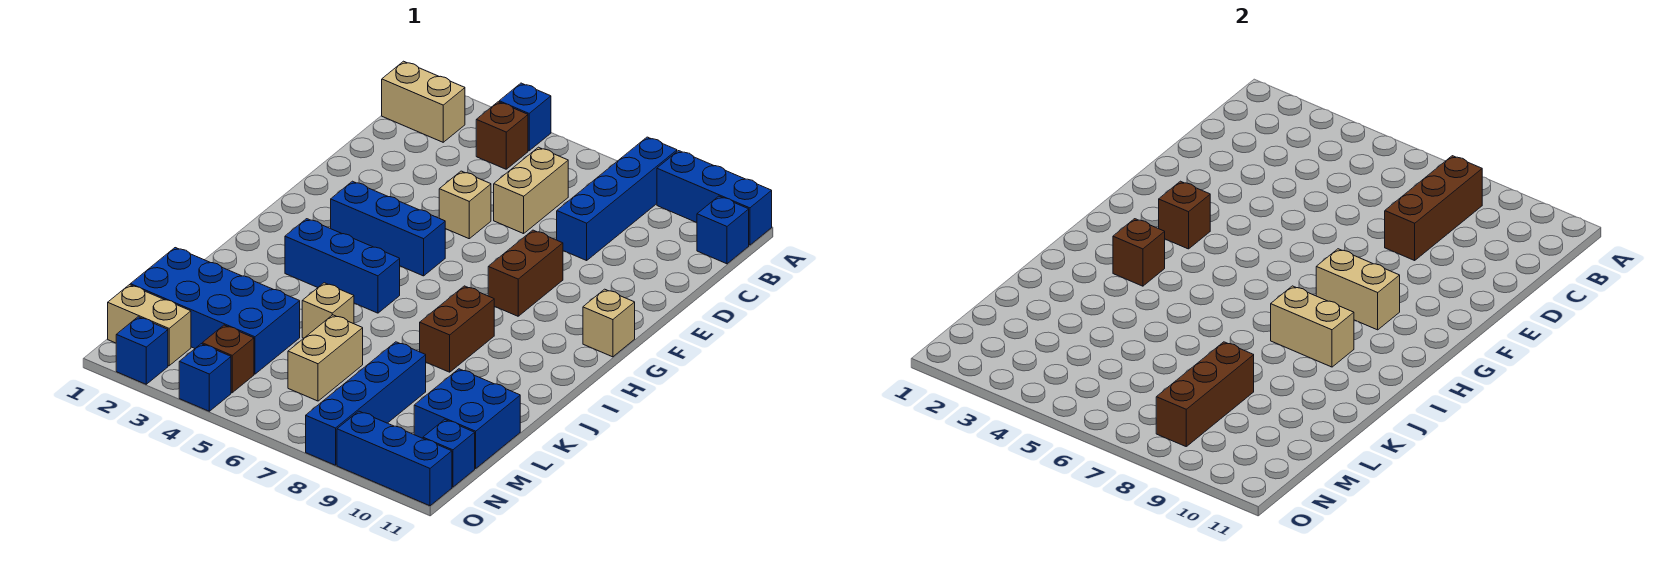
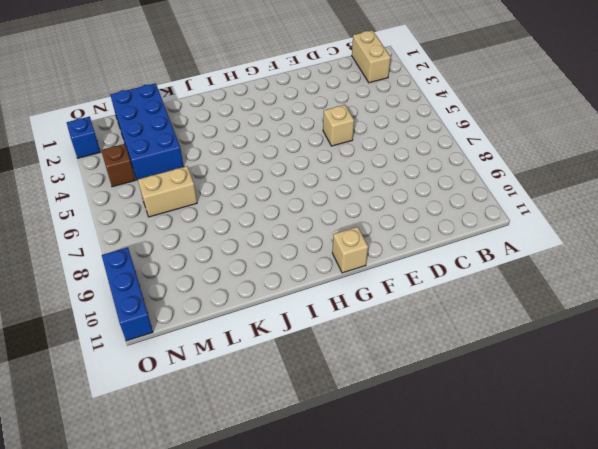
none -> blue 1x1 brick [499,83,551,151]
none -> blue 1x4 brick [557,137,677,260]
none -> blue 1x3 brick [657,151,772,245]
none -> brown 1x1 brick [476,102,528,169]

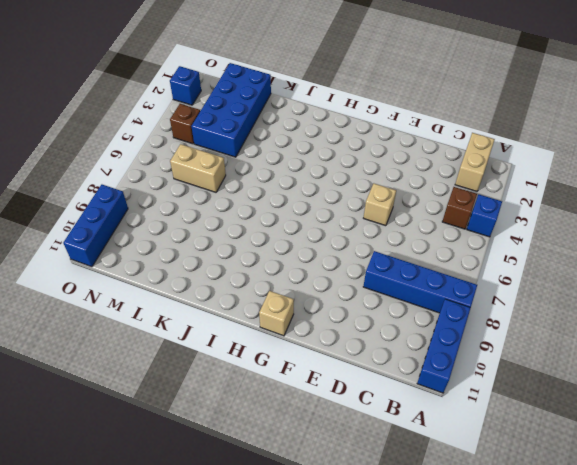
none -> blue 1x1 brick [697,196,749,264]
none -> tan 1x2 brick [494,147,568,234]
none -> brown 1x2 brick [488,230,563,316]
none -> blue 1x3 brick [331,181,445,276]

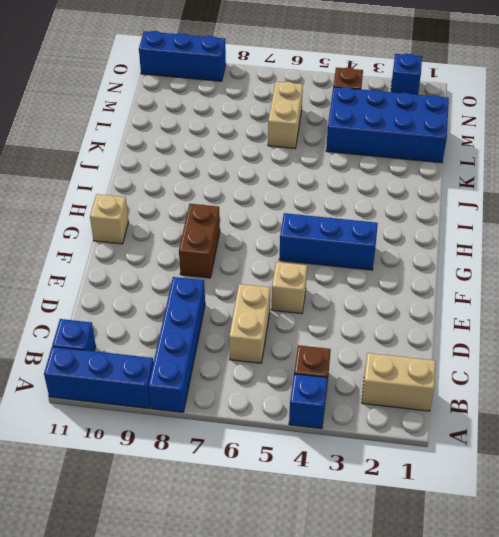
none -> blue 1x3 brick [285,219,400,313]
none -> brown 1x2 brick [420,286,494,372]
none -> tan 1x1 brick [302,283,354,338]
none -> blue 1x4 brick [306,342,426,465]

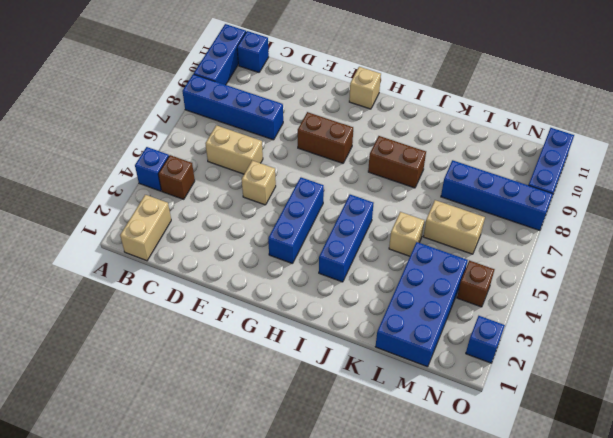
none -> blue 2x2 brick [414,369,520,468]
none -> tan 1x2 brick [108,285,191,366]
none -> blue 1x1 brick [423,420,475,487]
none -> blue 1x1 brick [179,344,231,411]

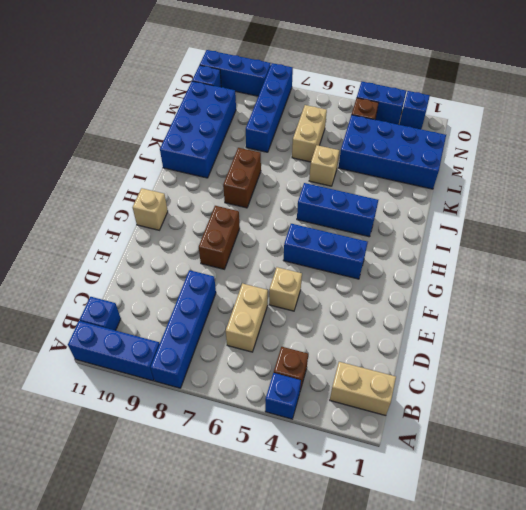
blue 2x4 brick [160,81,236,178] -> blue 2x2 brick [414,369,520,468]
blue 1x2 brick [357,82,406,124] -> blue 1x1 brick [179,344,231,411]
none -> tan 1x2 brick [108,285,191,366]
none -> brown 1x3 brick [1385,156,1482,260]
none -> brown 1x1 brick [1159,181,1210,249]
none -> tan 1x2 brick [1316,249,1400,330]

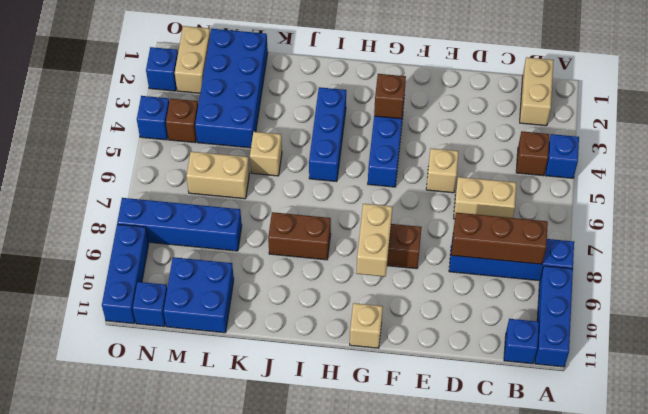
none -> brown 1x1 brick [1113,219,1165,286]
none -> tan 1x2 brick [1271,286,1354,367]
none -> brown 1x3 brick [1156,342,1254,446]

